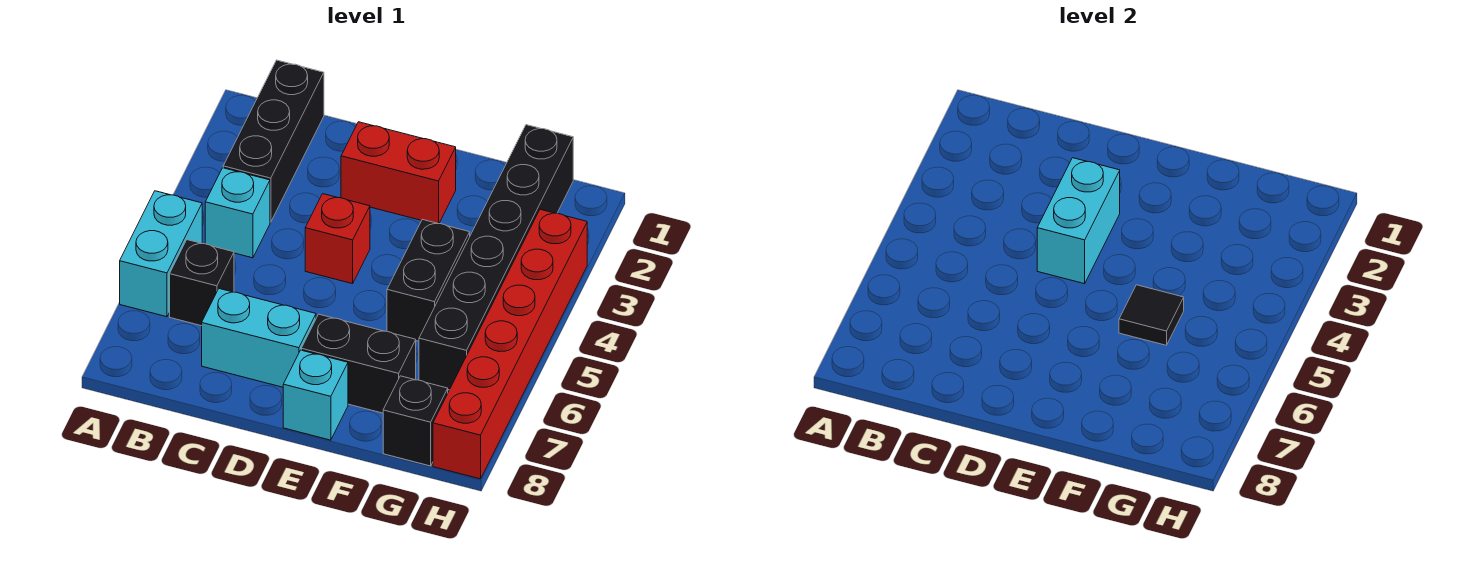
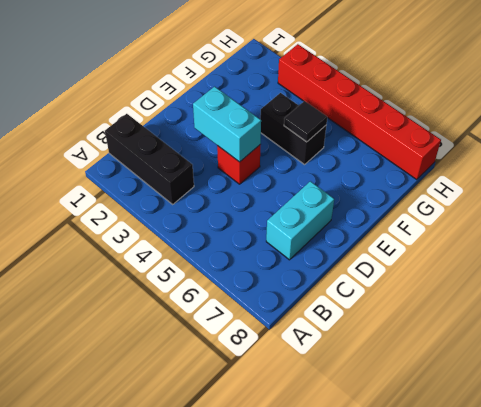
none -> cyan 1x2 brick [120,191,202,317]
none -> cyan 1x1 brick [205,168,270,258]
none -> black 1x1 brick [170,240,234,326]

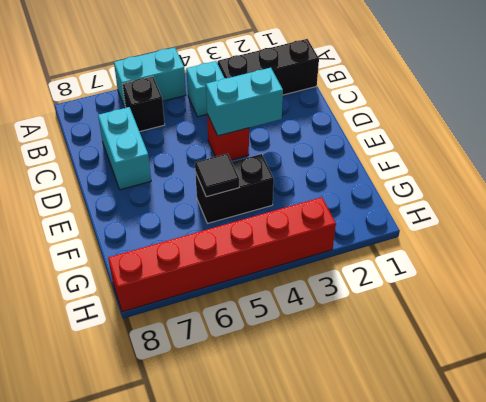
none -> red 1x2 brick [341,122,456,224]
none -> black 1x2 brick [301,314,416,413]
none -> cyan 1x1 brick [283,350,348,440]

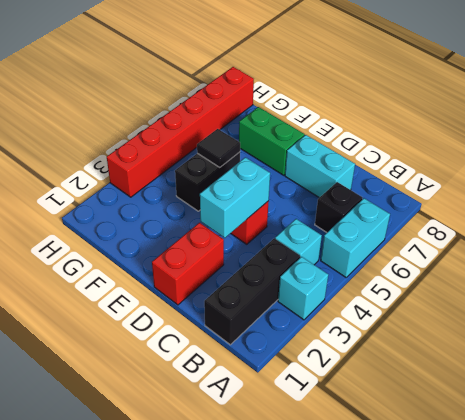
cyan 1x1 brick [278,257,328,320] -> cyan 1x1 brick moved to [283,350,348,440]
red 1x2 brick [152,223,224,305] -> red 1x2 brick turned to [341,122,456,224]
green 1x2 brick [239,107,305,175] -> black 1x2 brick [301,314,416,413]
none -> black 1x6 brick [419,125,573,390]
none -> black 1x1 brick [383,376,448,466]

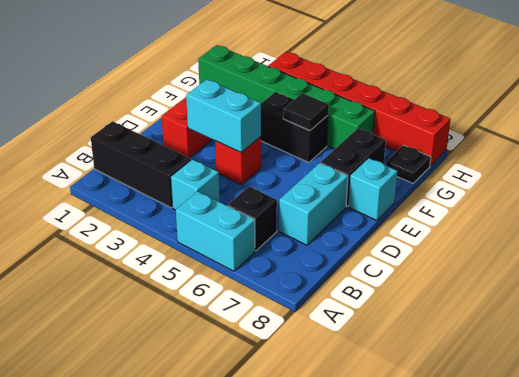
green 1x6 brick [198,45,375,149] -> black 1x6 brick [419,125,573,390]
black 1x1 plate [386,145,431,183] -> black 1x1 brick [383,376,448,466]

